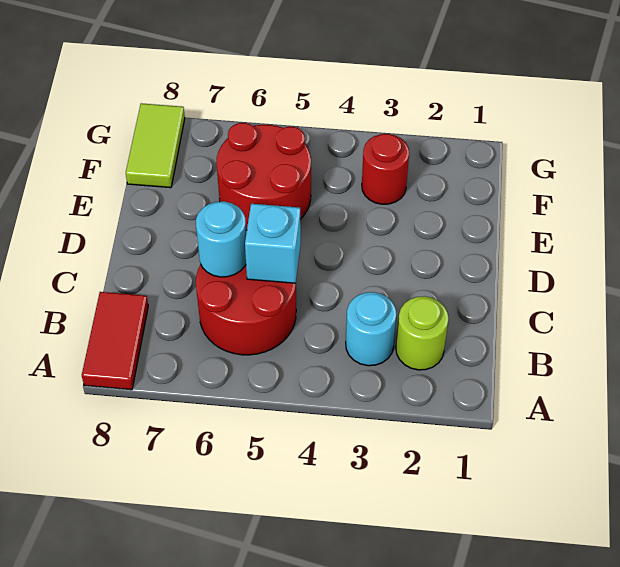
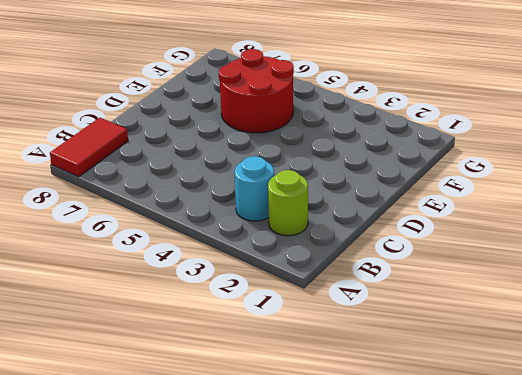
none -> red 2x2 round brick [196,264,296,355]
none -> red 1x1 round brick [362,134,409,204]

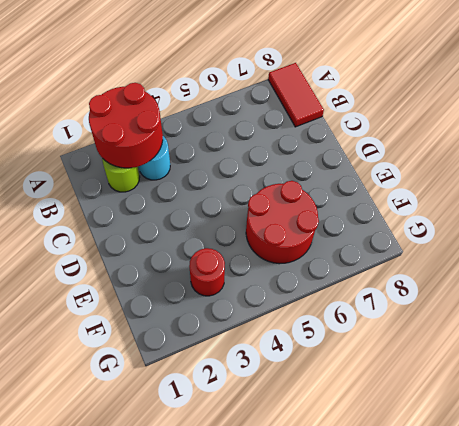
red 2x2 round brick [89,83,163,168] -> red 2x2 round brick moved to [196,264,296,355]
none -> lime 1x2 tile [126,103,185,188]
none -> cyan 1x1 brick [245,204,301,283]

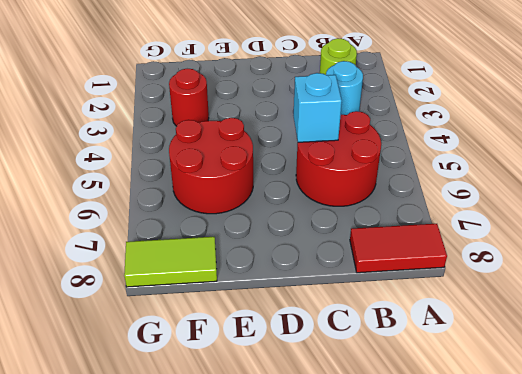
none -> cyan 1x1 round brick [196,201,246,277]

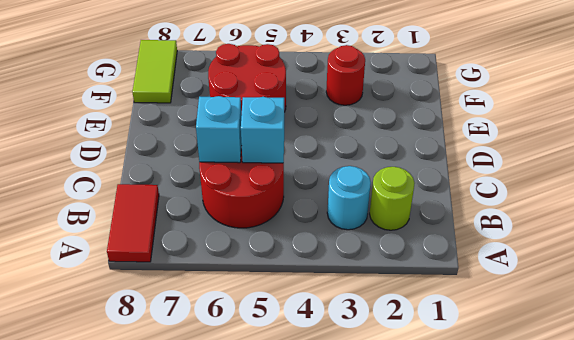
cyan 1x1 brick [196,96,242,163] -> cyan 1x1 round brick [196,201,246,277]

